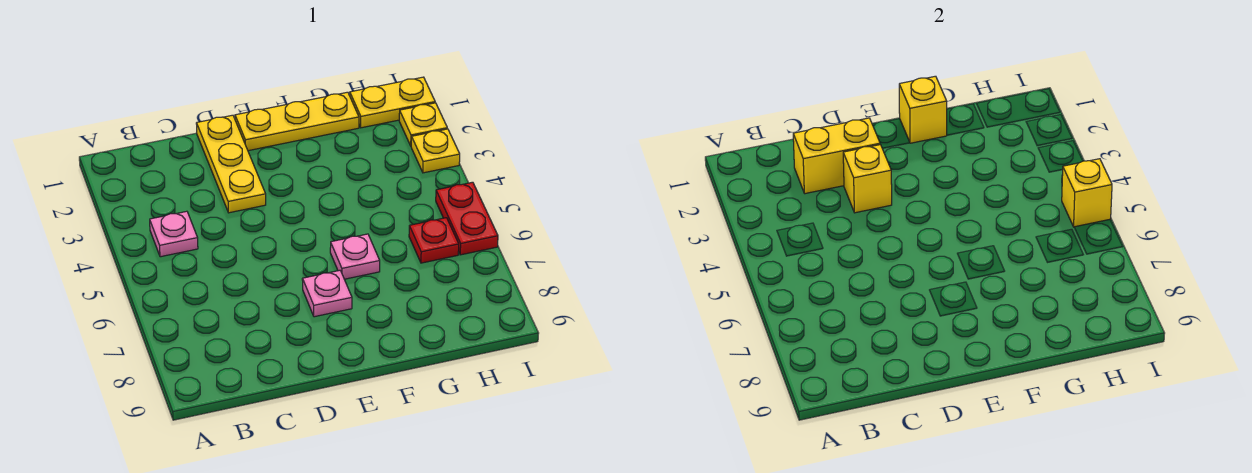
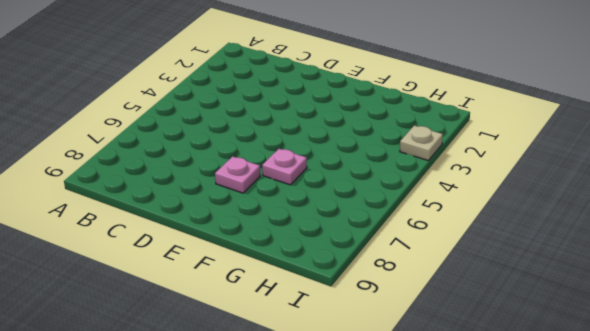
tan 1x1 plate [400,125,443,161] -> yellow 1x1 plate [411,129,460,173]
none -> pink 1x1 plate [150,211,198,257]
none -> yellow 1x3 plate [196,115,266,213]
none -> yellow 1x3 plate [235,92,359,151]

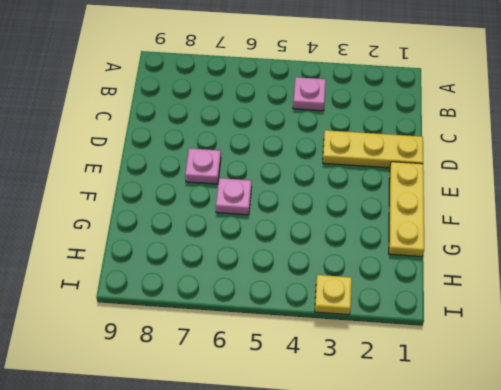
none -> yellow 1x2 plate [350,77,435,128]
none -> red 1x1 plate [409,218,459,263]
none -> yellow 1x1 plate [399,103,447,146]

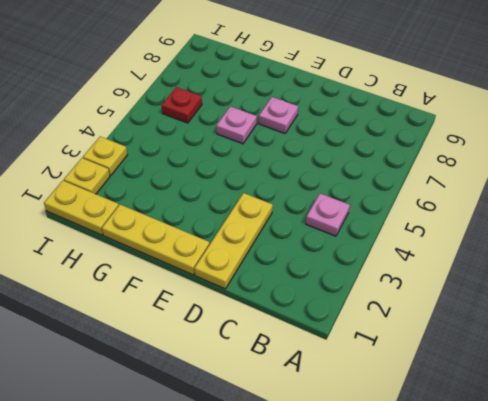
none -> red 1x2 plate [436,182,498,255]
none -> yellow 1x2 brick [793,118,880,194]
none -> yellow 1x1 brick [843,145,892,213]

